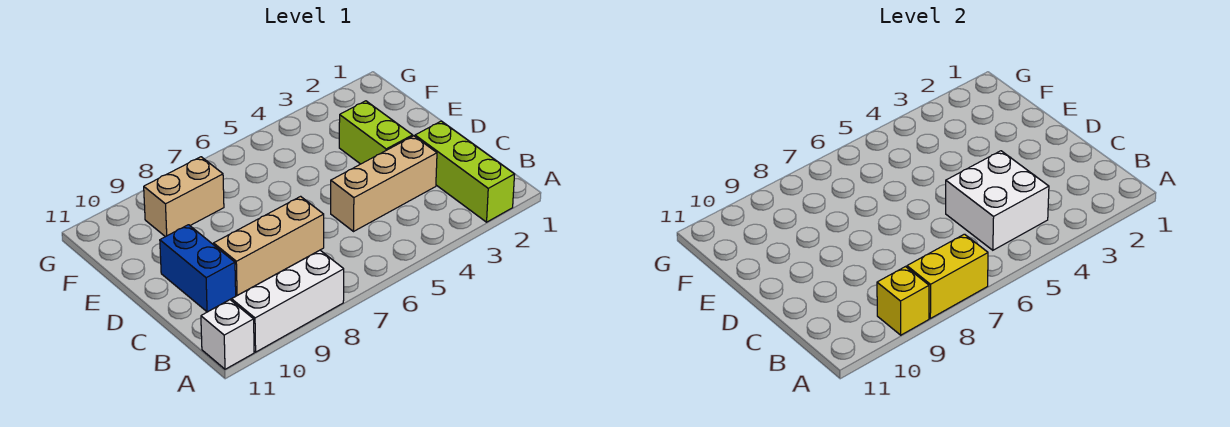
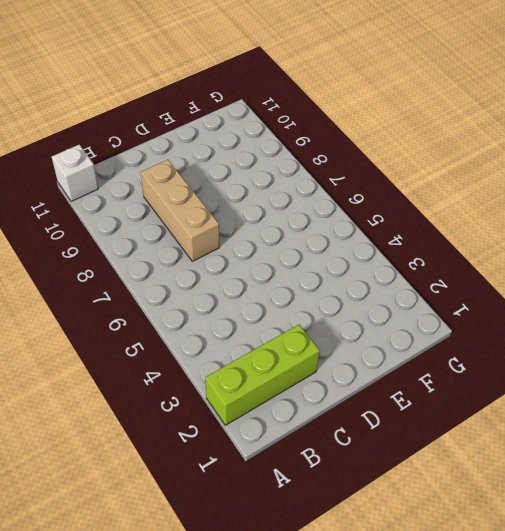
none -> white 1x3 brick [232,250,344,352]
none -> tan 1x3 brick [331,136,437,232]

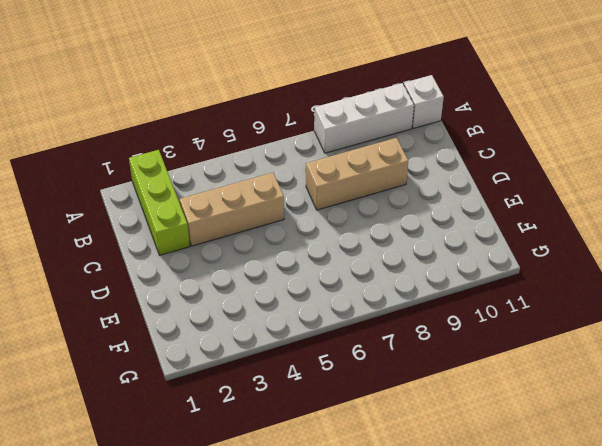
none -> blue 1x2 brick [160,225,236,312]
none -> lime 1x2 brick [339,101,413,164]

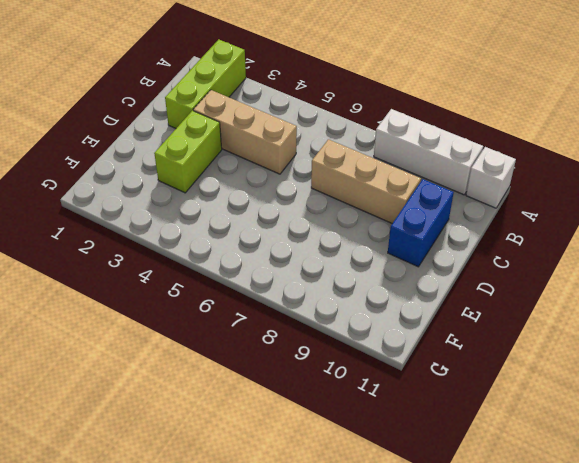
none -> tan 1x2 brick [144,157,224,237]
none -> yellow 1x2 brick [907,234,988,318]

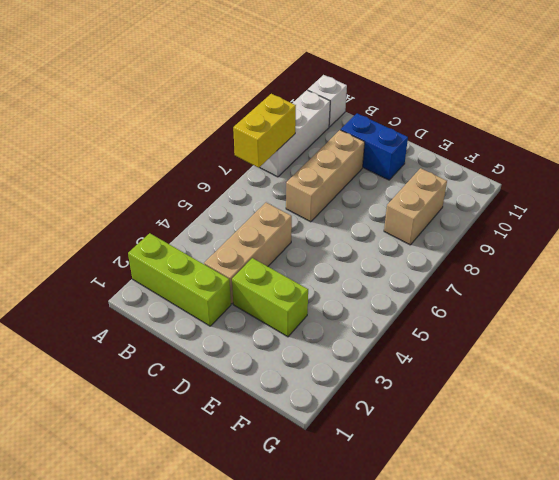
none -> yellow 1x1 brick [877,267,929,335]
none -> white 2x2 brick [946,151,1049,250]

